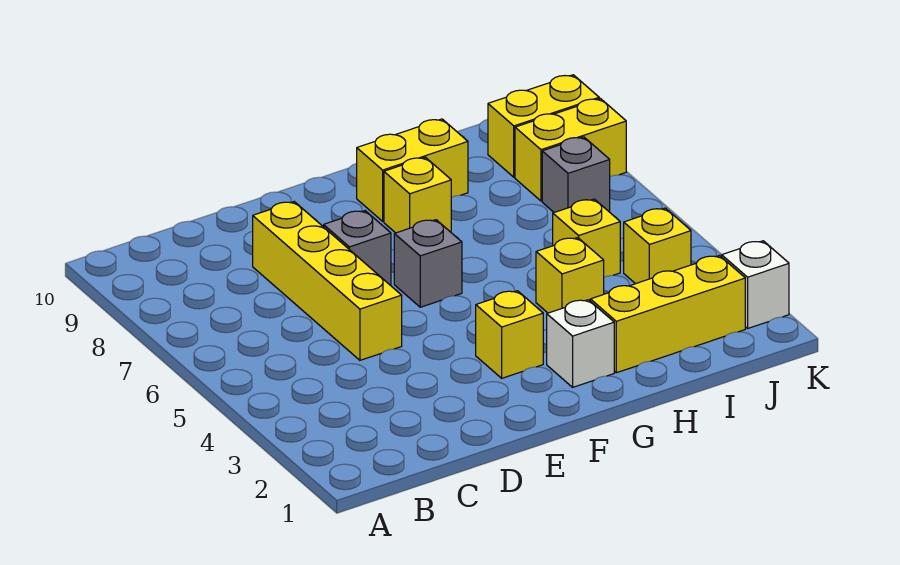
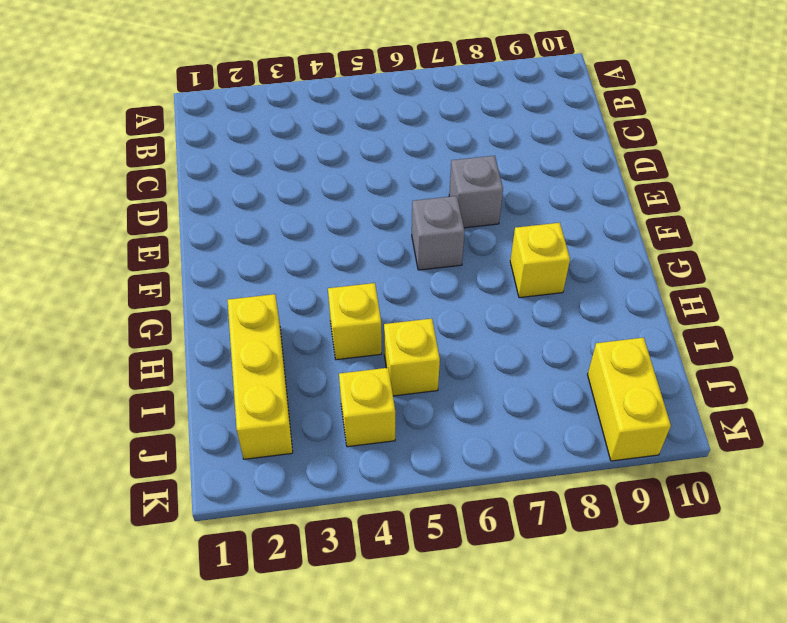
none -> yellow 1x4 brick [253,202,402,360]
none -> yellow 1x1 brick [476,291,543,378]
none -> white 1x1 brick [547,300,614,387]

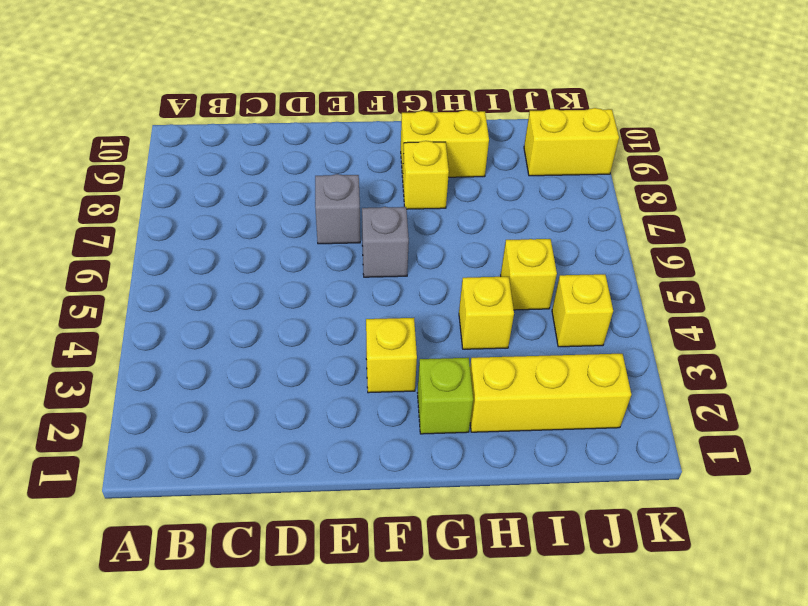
lime 1x1 brick [418,358,473,434] -> white 1x1 brick [547,300,614,387]
none -> yellow 1x4 brick [253,202,402,360]
none -> grey 1x1 brick [542,137,610,212]
none -> yellow 1x2 brick [515,99,626,201]

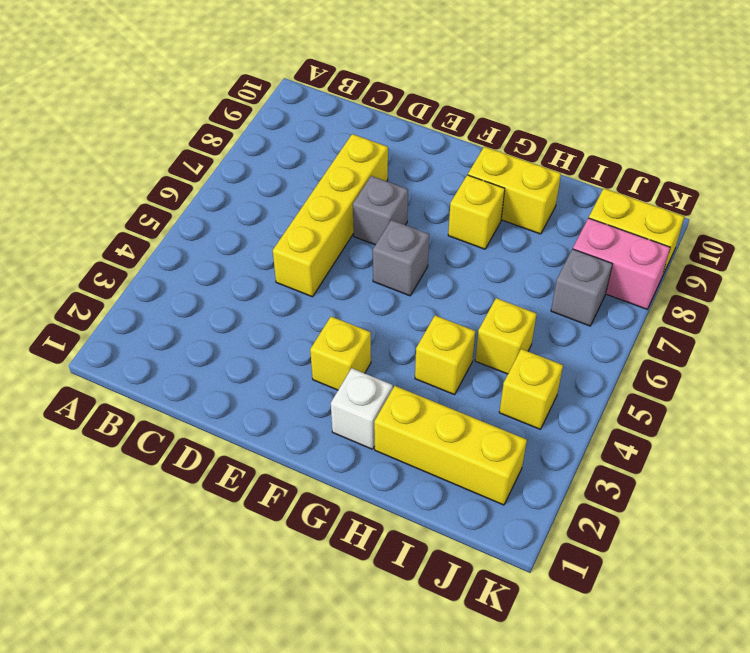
pink 1x2 brick [573,218,670,309] -> yellow 1x2 brick [515,99,626,201]
none -> white 1x1 brick [722,241,789,328]

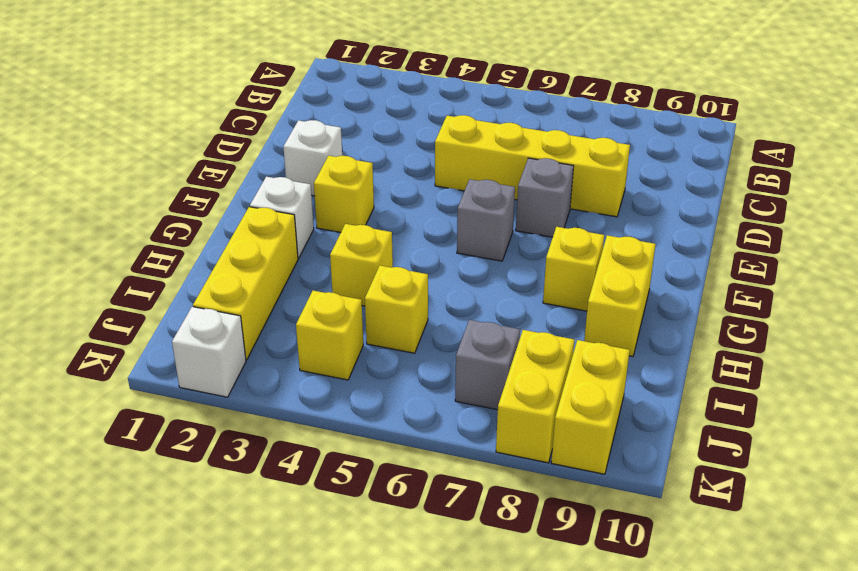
white 1x1 brick [283,120,342,196] -> none

